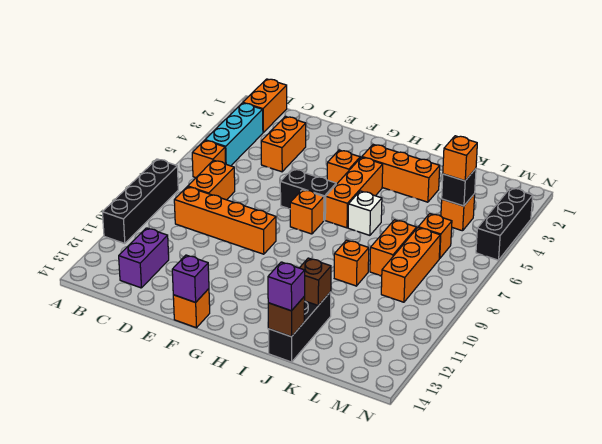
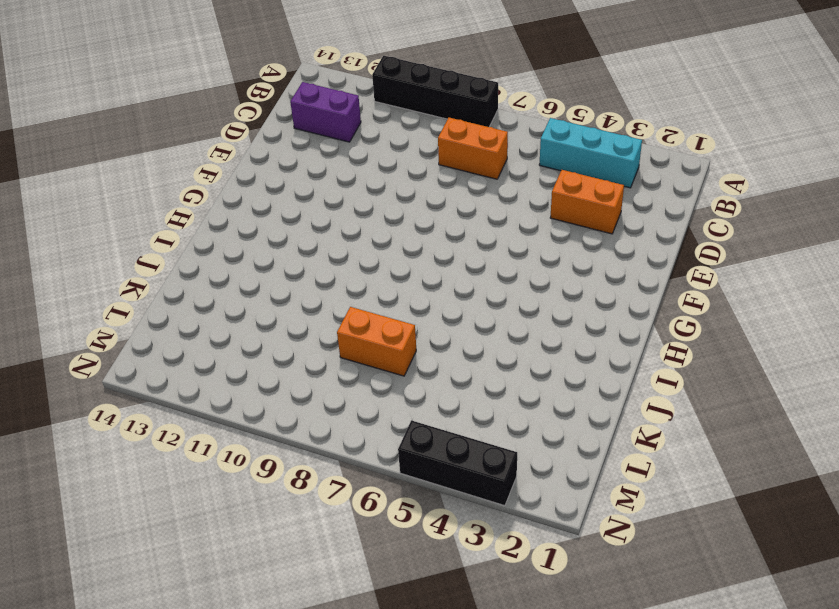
none -> orange 1x2 brick [243,79,287,132]
none -> orange 1x1 brick [192,140,226,178]
none -> orange 1x4 brick [174,187,276,254]

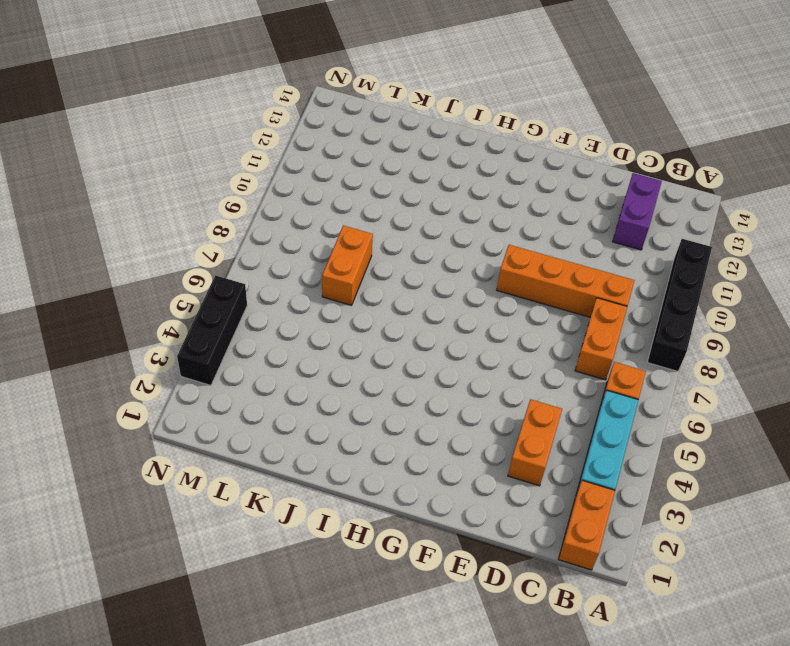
none -> black 1x2 brick [280,169,336,220]
none -> orange 1x1 brick [173,289,210,328]
none -> orange 1x1 brick [327,150,360,184]

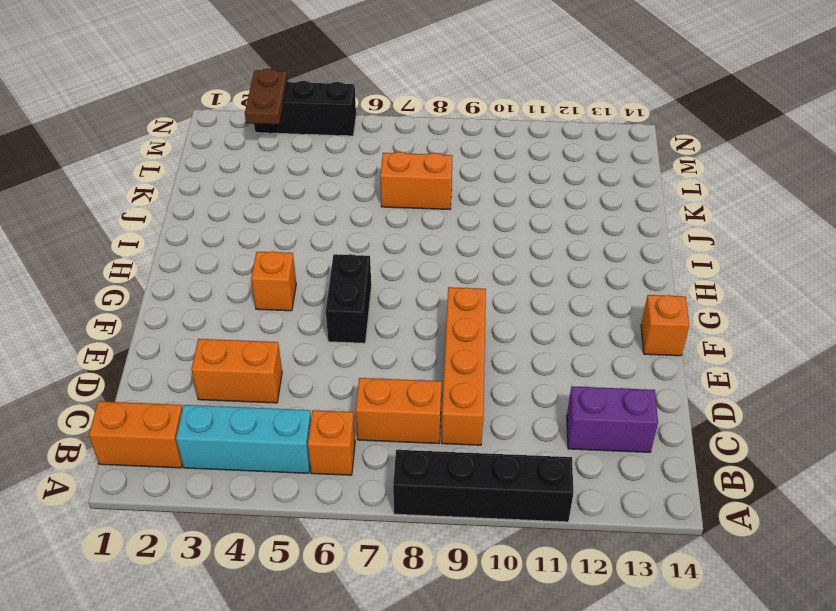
brown 1x2 plate [245,69,287,124] -> none
none -> orange 1x1 brick [290,190,324,234]
none -> orange 1x3 brick [362,144,440,202]
none -> orange 1x3 brick [325,157,383,228]

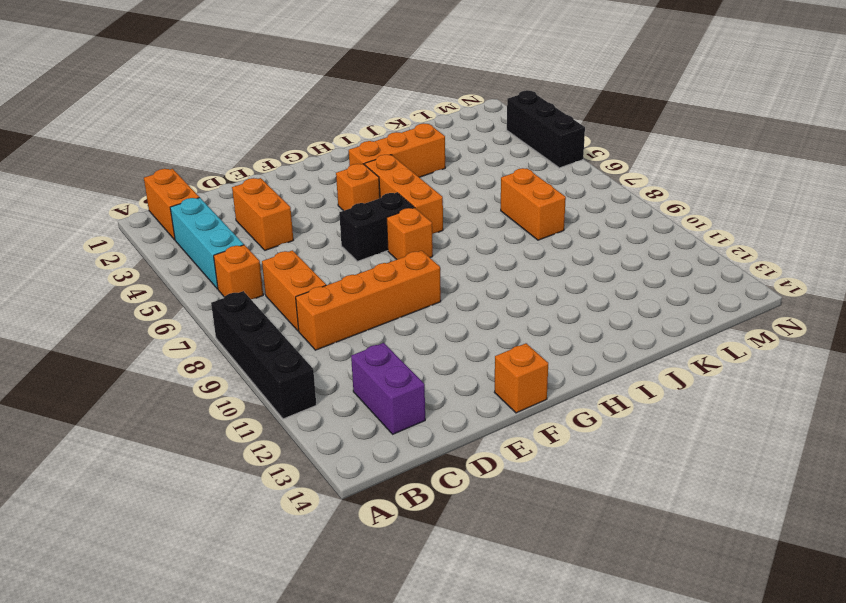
none -> white 1x1 brick [348,191,382,235]
none -> orange 1x1 brick [334,240,369,286]
none -> black 1x3 brick [268,292,331,362]

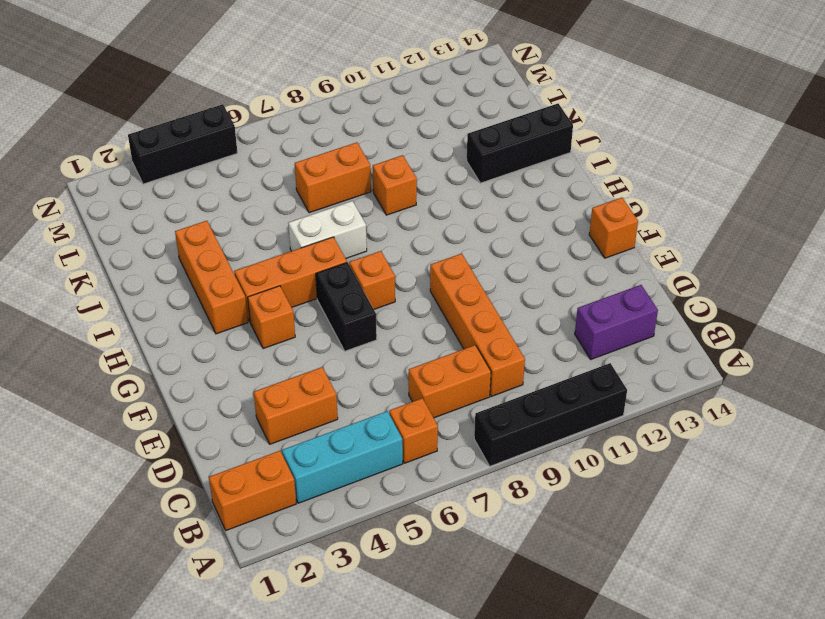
white 1x2 brick [288,201,367,258] -> white 1x1 brick [348,191,382,235]
none -> orange 1x1 brick [441,194,475,231]
none -> orange 1x1 brick [418,214,452,258]
none -> orange 1x3 brick [381,228,440,302]

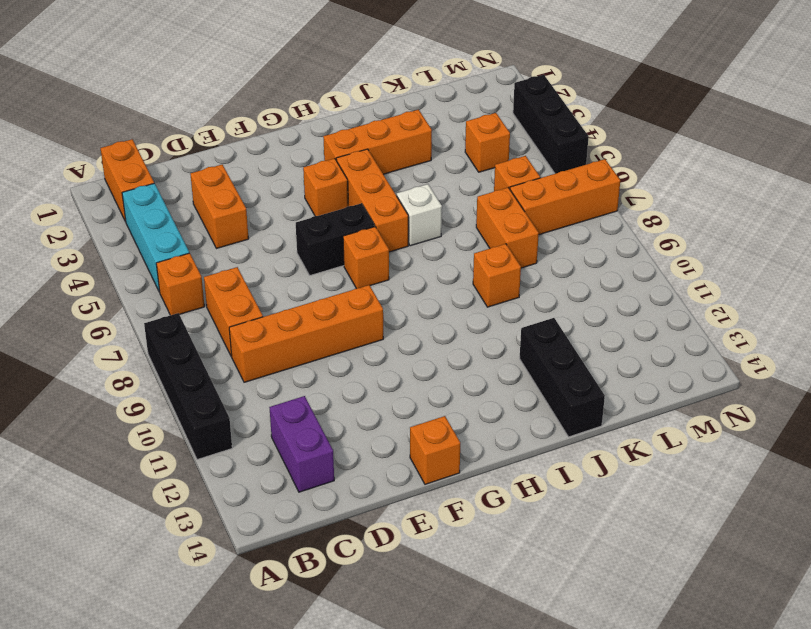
orange 1x3 brick [510,159,620,235] -> orange 1x3 brick turned to [381,228,440,302]
none -> purple 1x1 brick [172,255,209,302]
none -> brown 1x1 brick [300,258,331,306]
none -> brown 1x1 brick [268,297,305,337]

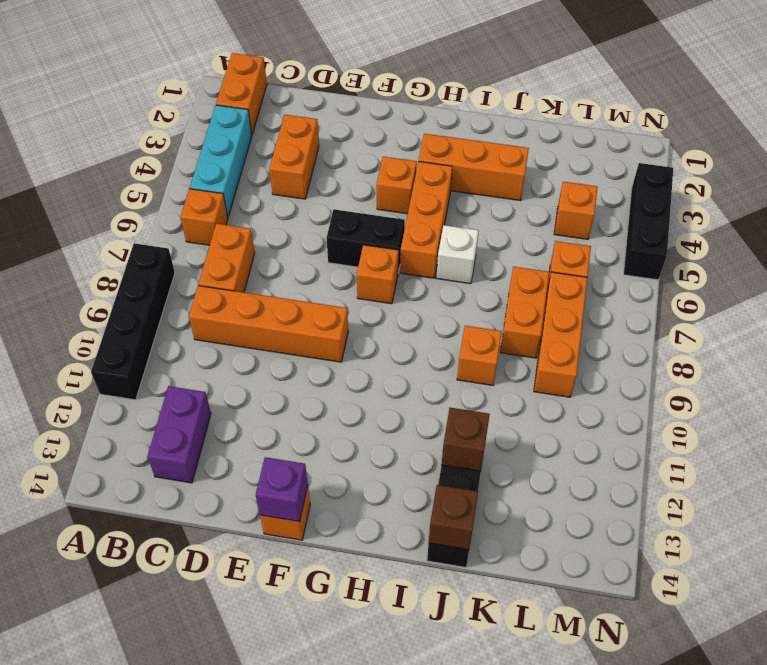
none -> black 1x1 brick [442,169,476,206]
none -> purple 1x1 brick [268,262,305,311]
none -> orange 1x1 brick [443,136,477,181]

